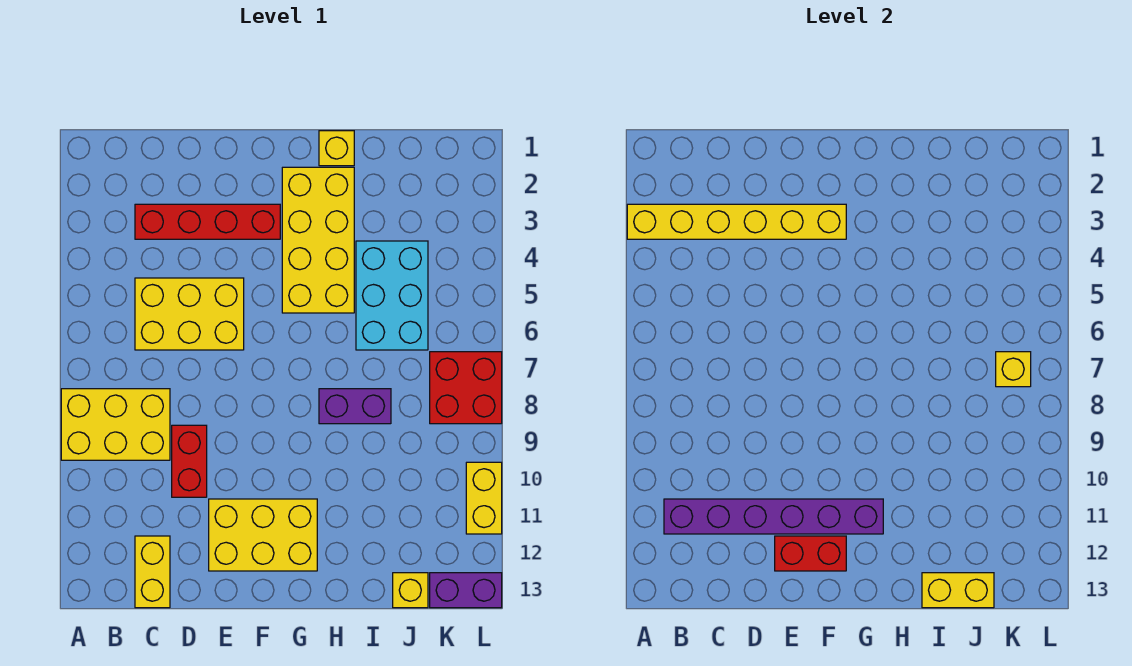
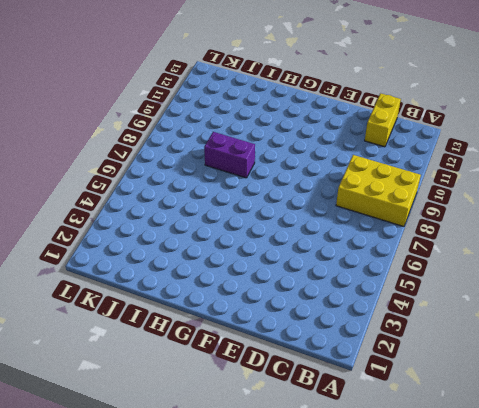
none -> red 1x4 brick [135,204,280,239]
none -> yellow 2x3 brick [135,278,244,350]
none -> red 1x2 brick [172,425,207,497]

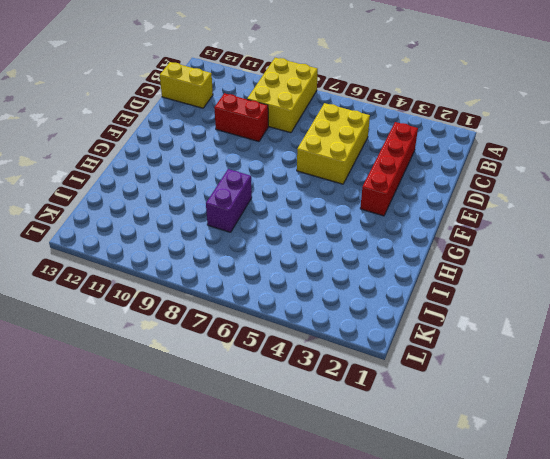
none -> yellow 2x3 brick [209,499,317,571]
none -> yellow 2x4 brick [282,167,354,313]
none -> yellow 1x1 brick [319,131,354,166]

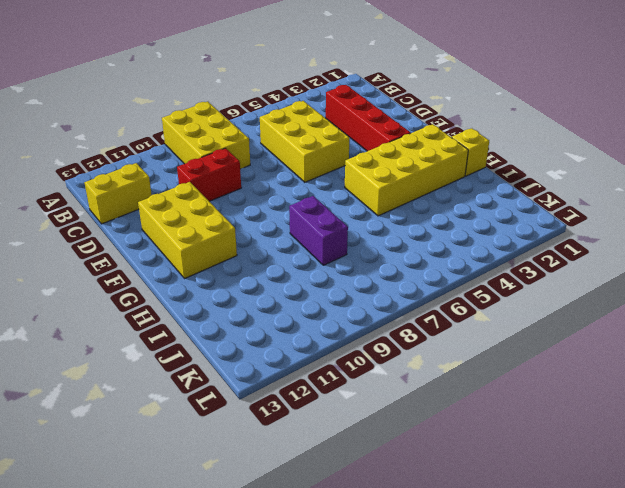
none -> cyan 2x3 brick [356,241,428,350]
none -> yellow 1x1 brick [393,573,428,608]
none -> red 2x2 brick [430,352,502,424]

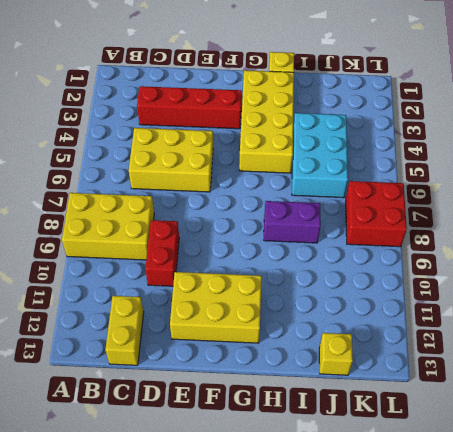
none -> purple 1x2 brick [430,573,502,608]
none -> yellow 1x2 brick [466,462,502,534]
none -> yellow 1x6 brick [627,204,846,239]

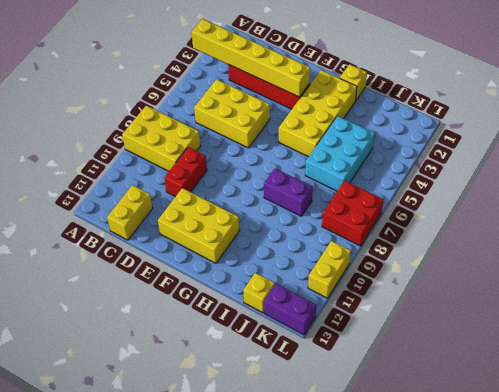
none -> purple 1x6 brick [664,499,883,534]
none -> red 1x2 brick [775,536,846,571]
none -> yellow 1x2 brick [922,573,994,608]

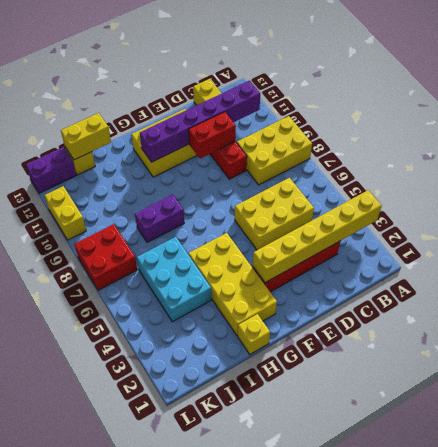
red 1x2 brick [189,112,236,159] -> red 1x2 brick moved to [775,536,846,571]
none -> yellow 1x1 brick [996,352,1031,387]

